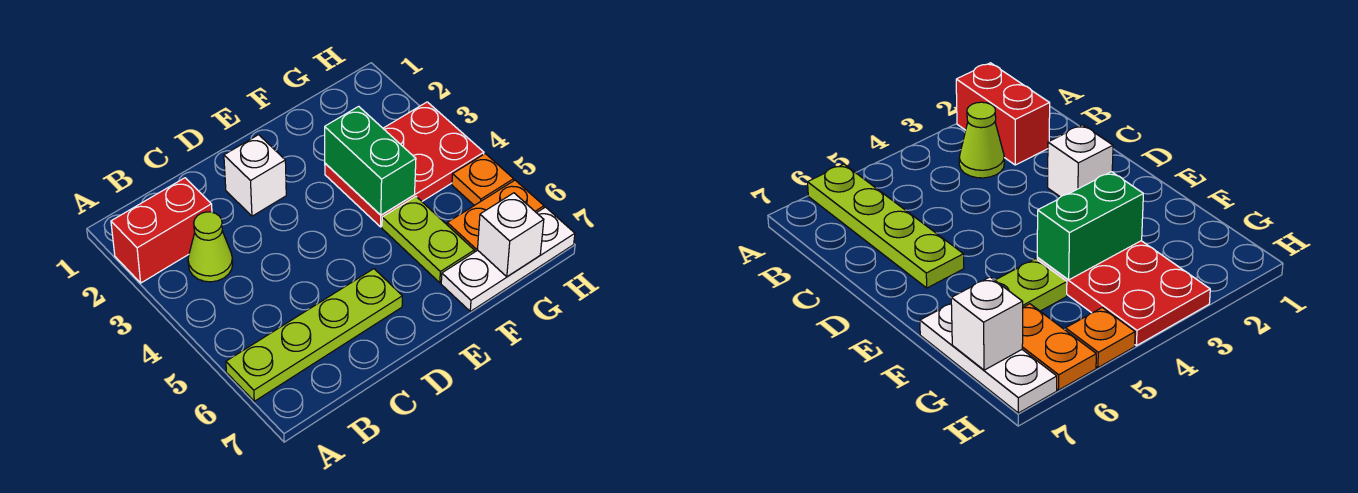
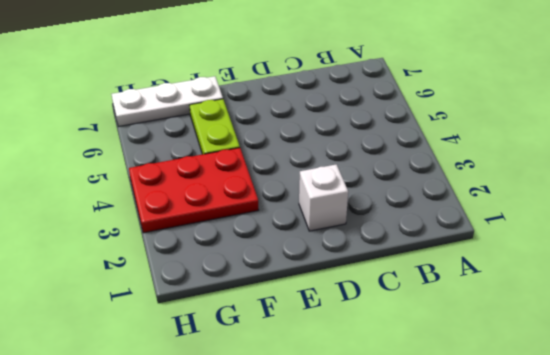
none -> red 1x2 brick [111,178,212,283]
none -> lime 1x4 plate [226,269,402,401]

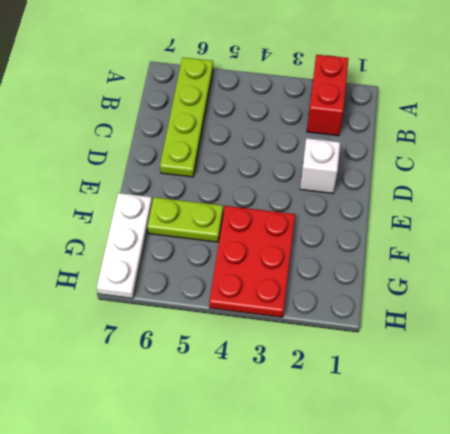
none -> lime 1x1 cone [188,212,233,282]
none -> orange 1x2 plate [447,180,544,252]

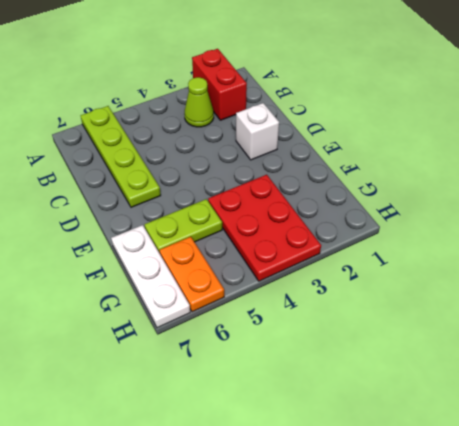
none -> orange 1x1 plate [452,154,514,205]
none -> green 1x2 brick [325,106,416,215]

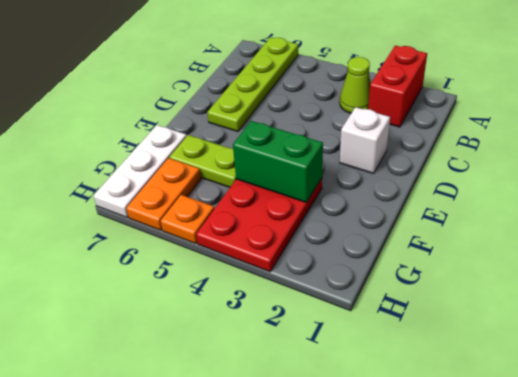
none -> white 1x1 brick [478,193,544,277]

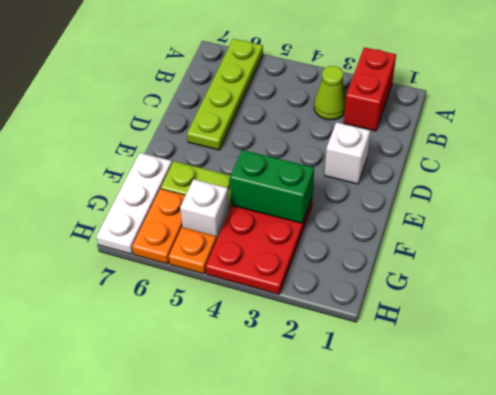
white 1x1 brick [180,179,229,239] -> white 1x1 brick moved to [478,193,544,277]

